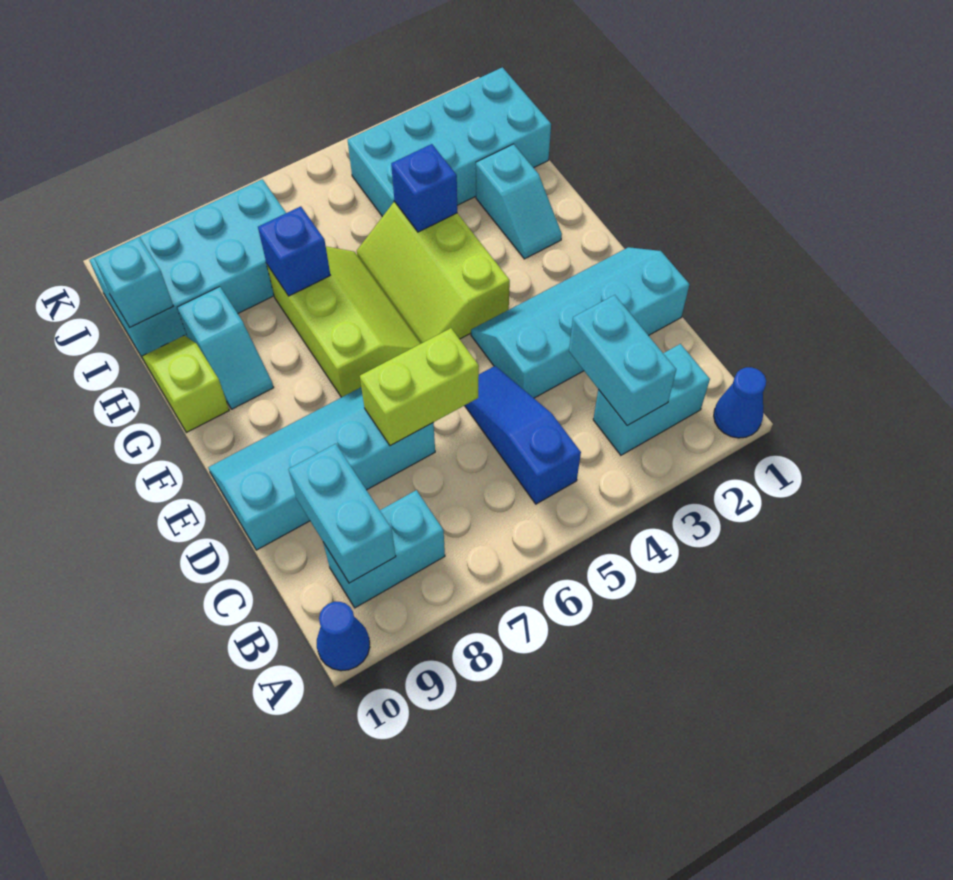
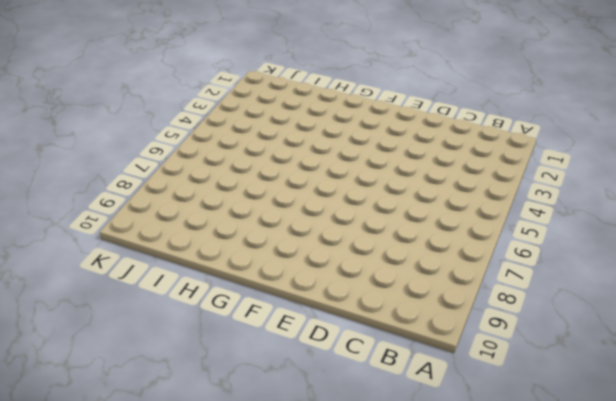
none -> blue 1x1 cone [714,367,766,438]
none -> blue 1x1 cone [317,602,370,671]
none -> cyan 1x2 brick [593,344,710,455]

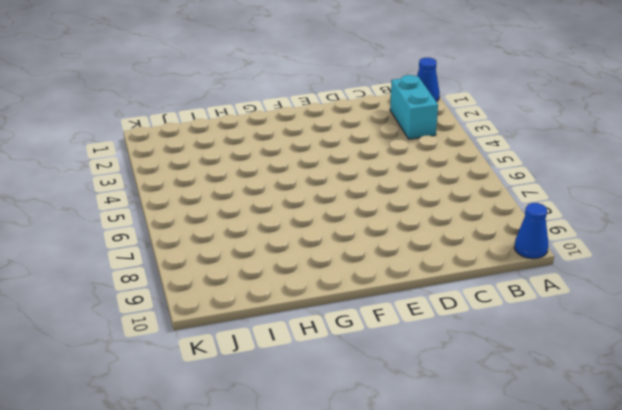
none -> blue 1x3 slope [465,366,581,504]
none -> cyan 1x2 brick [324,490,445,608]
none -> cyan 2x4 slope [471,247,689,398]

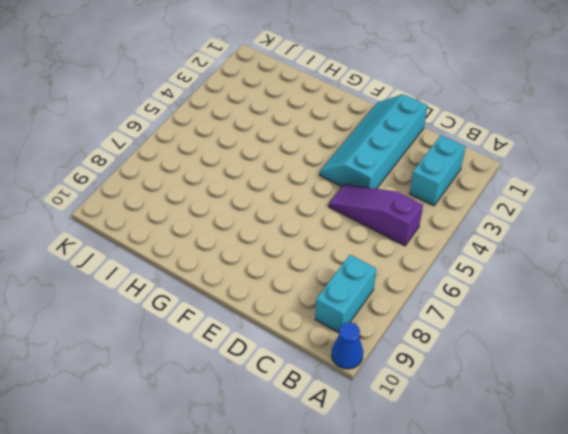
purple 1x3 slope [329,185,423,246] -> blue 1x3 slope [465,366,581,504]
none -> blue 1x1 cone [714,367,766,438]
none -> cyan 2x4 slope [208,387,435,550]
none -> lime 2x3 slope [357,202,510,343]

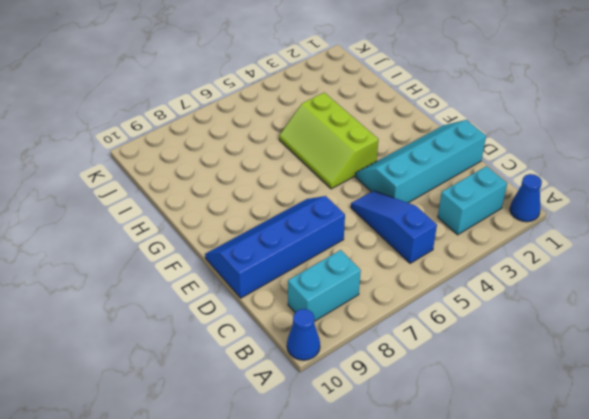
blue 2x4 slope [205,196,345,298] -> cyan 2x4 slope [208,387,435,550]
none -> lime 2x3 slope [267,246,421,397]
none -> cyan 1x2 slope [476,144,562,259]
none -> cyan 1x2 slope [177,287,274,409]

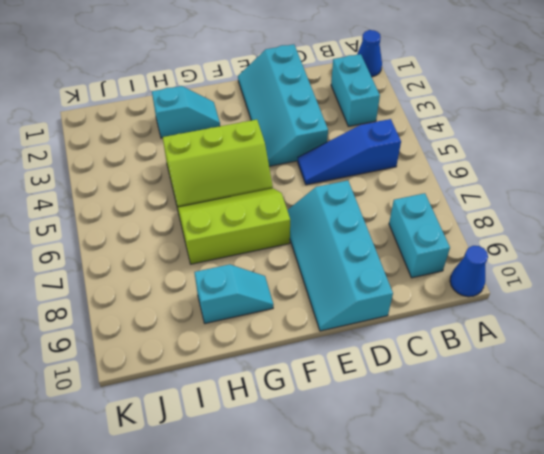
none -> lime 1x2 slope [142,335,229,433]
none -> cyan 2x4 brick [348,67,551,217]
none -> cyan 2x4 brick [89,179,286,359]

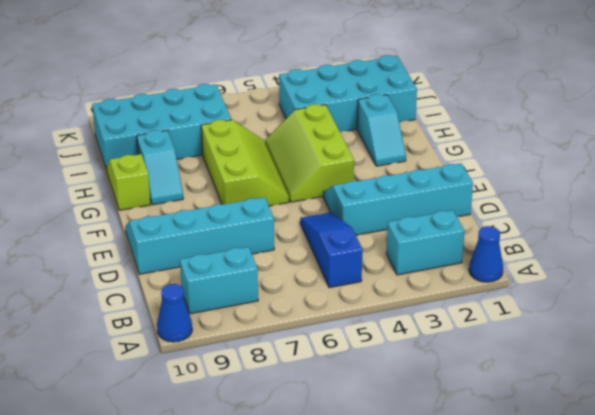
none -> cyan 1x2 brick [569,295,676,425]
none -> cyan 1x2 brick [288,444,396,583]
none -> lime 1x2 brick [360,328,479,446]

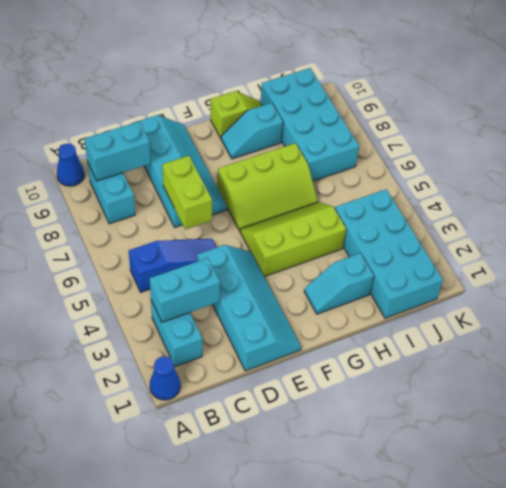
none -> blue 1x1 brick [391,144,457,232]
none -> blue 1x1 brick [258,206,330,296]
none -> cyan 1x1 brick [94,237,173,327]

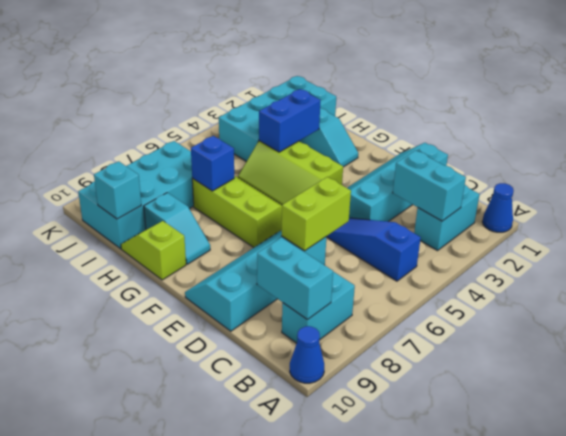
blue 1x2 brick [259,89,321,152] -> blue 1x1 brick [391,144,457,232]

